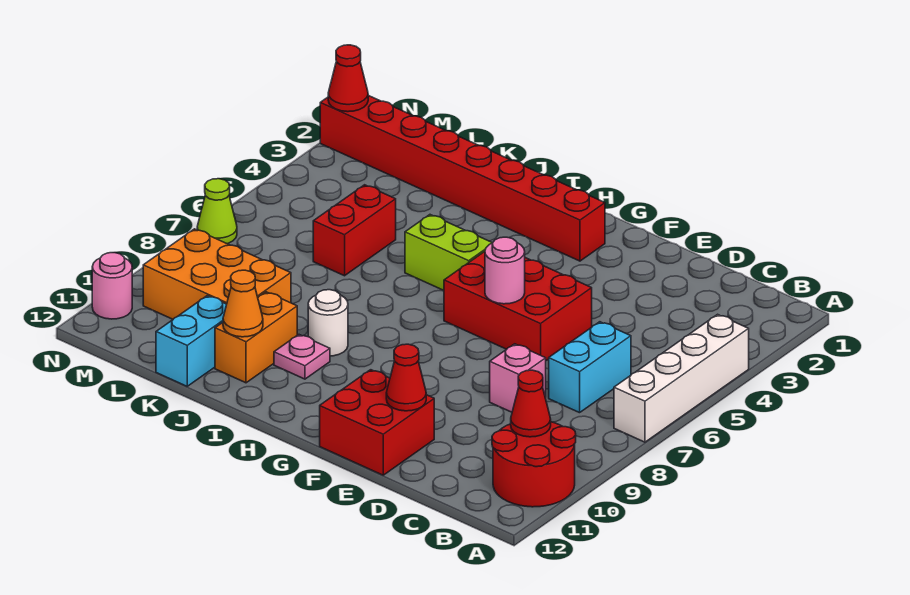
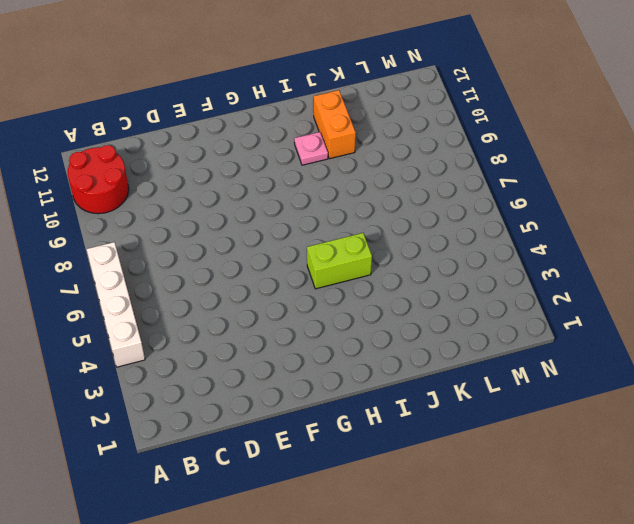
none -> cyan 1x2 brick [549,322,631,413]
none -> pink 1x1 brick [490,344,546,412]
none -> red 2x3 brick [444,252,592,361]

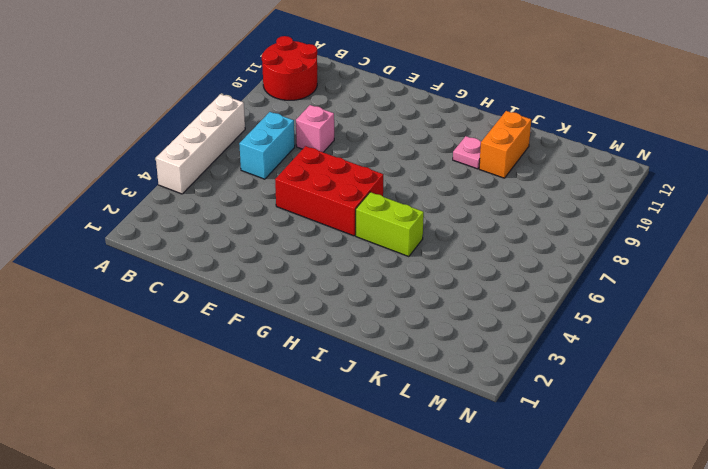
none -> red 2x2 brick [320,370,434,475]
none -> red 1x8 brick [320,95,605,261]
none -> white 1x1 round brick [308,290,348,356]

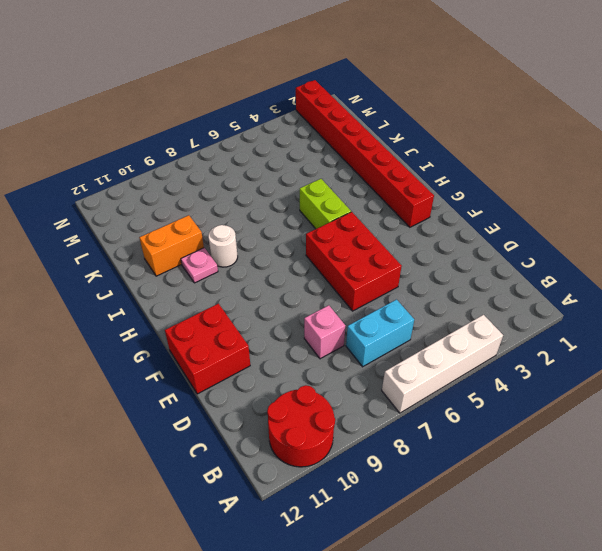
none -> red 1x2 brick [313,185,396,276]
none -> orange 2x3 brick [143,229,291,319]
none -> cyan 1x2 brick [156,296,227,386]

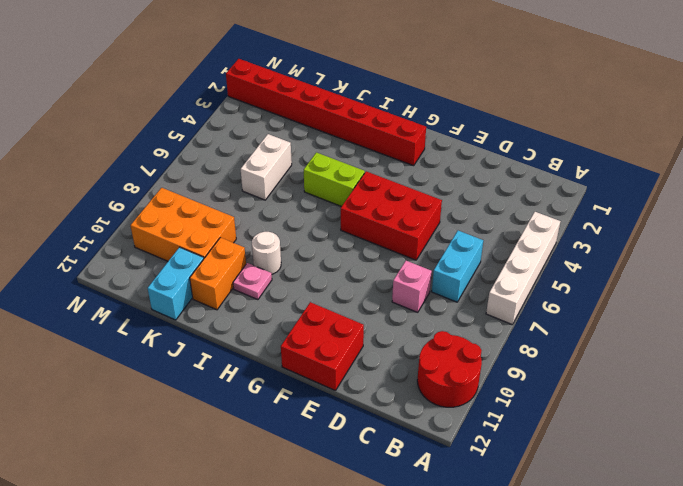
white 1x2 brick [241,134,292,200] -> red 1x2 brick [313,185,396,276]
none -> lime 1x1 cone [197,179,237,244]
none -> pink 1x1 round brick [92,253,132,319]
none -> red 1x1 cone [511,370,551,437]

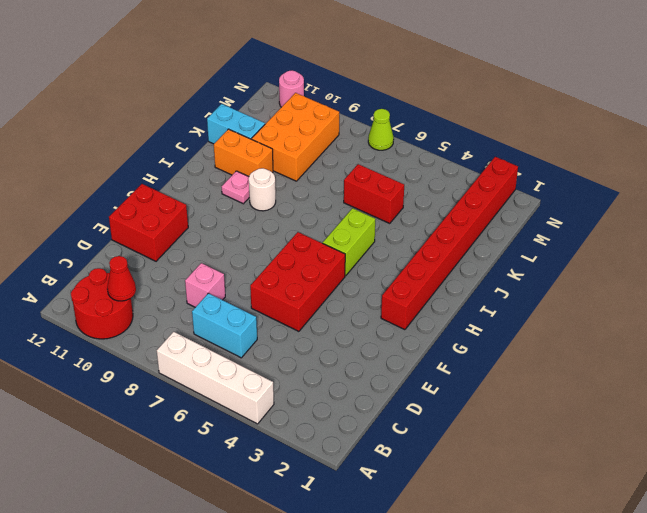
none -> red 1x1 cone [386,344,426,411]
none -> pink 1x1 round brick [485,237,525,304]
none -> orange 1x1 cone [223,270,263,337]

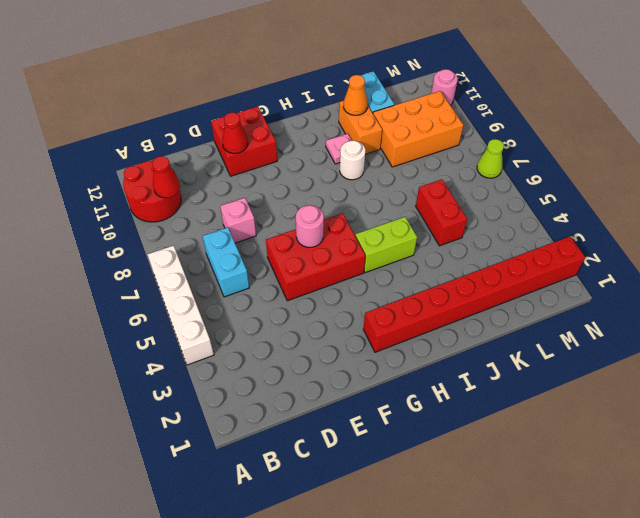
none -> red 1x1 cone [328,45,368,112]

